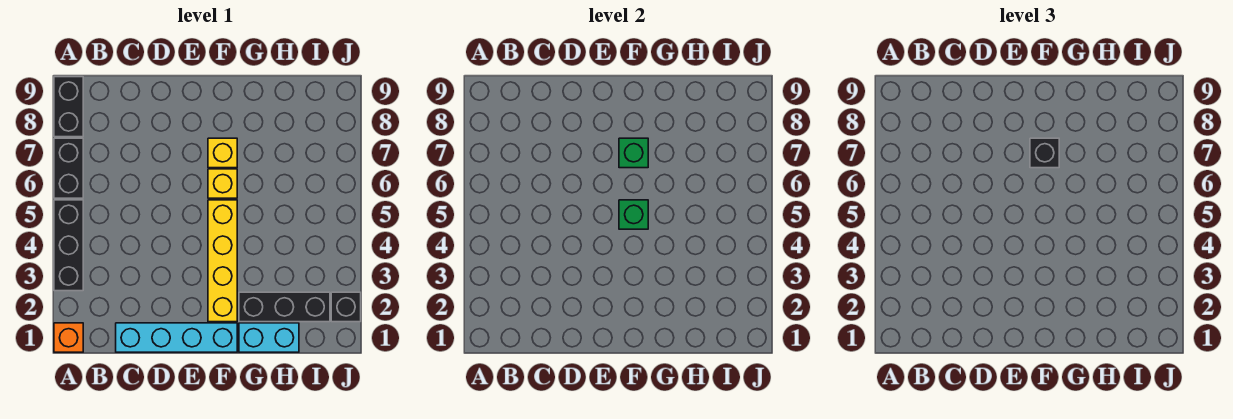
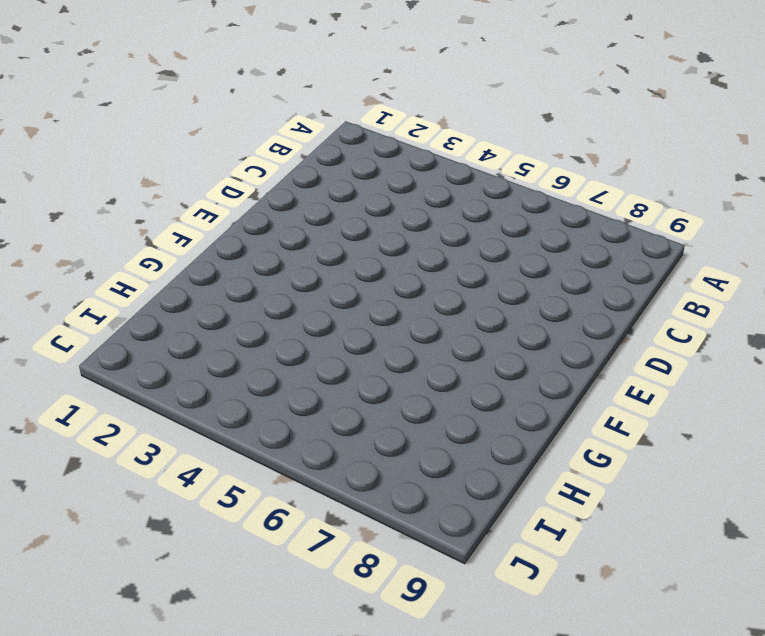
none -> orange 1x1 brick [54,323,83,352]
none -> black 1x3 brick [54,200,83,291]
none -> black 1x2 brick [54,138,83,198]

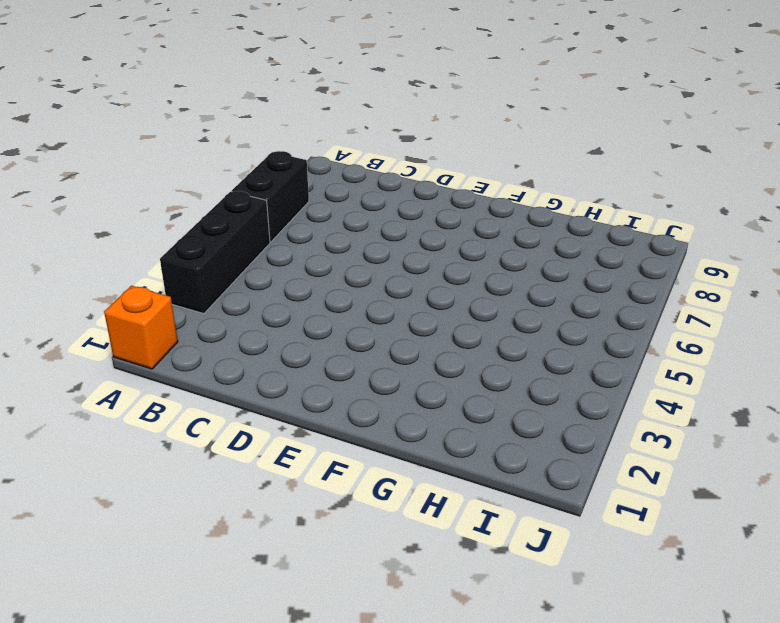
none -> black 1x2 brick [54,77,83,137]
none -> cyan 1x4 brick [116,323,237,352]
none -> yellow 1x4 brick [208,200,237,322]

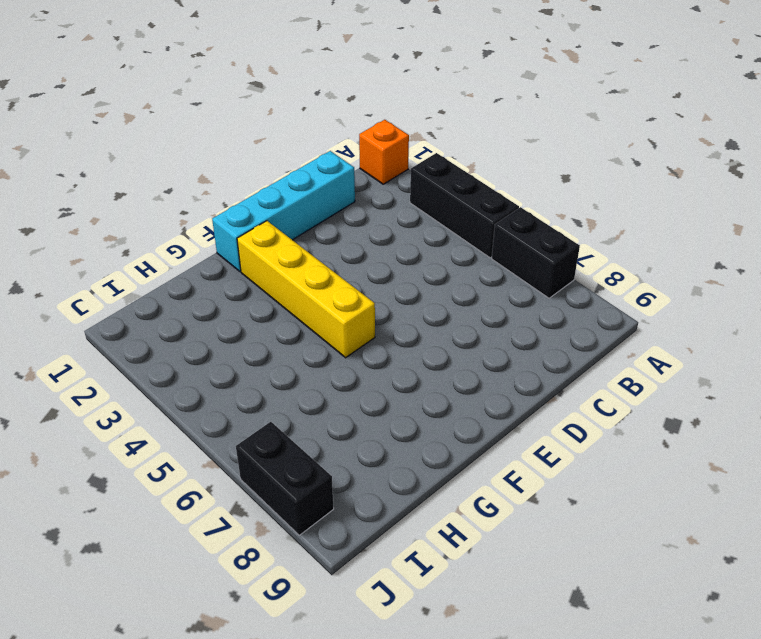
black 1x2 brick [236,422,334,535] -> black 1x2 brick moved to [54,77,83,137]
none -> yellow 1x1 brick [208,169,237,198]
none -> yellow 1x1 brick [208,138,237,168]
none -> cyan 1x2 brick [239,323,299,352]

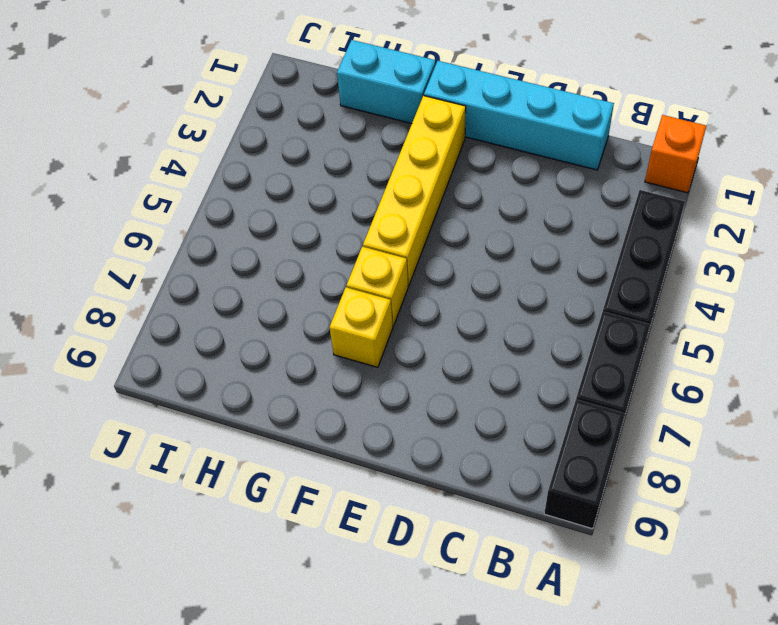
none -> black 1x3 brick [239,292,330,322]
none -> black 1x1 brick [331,292,361,322]
none -> green 1x1 brick [619,200,648,229]

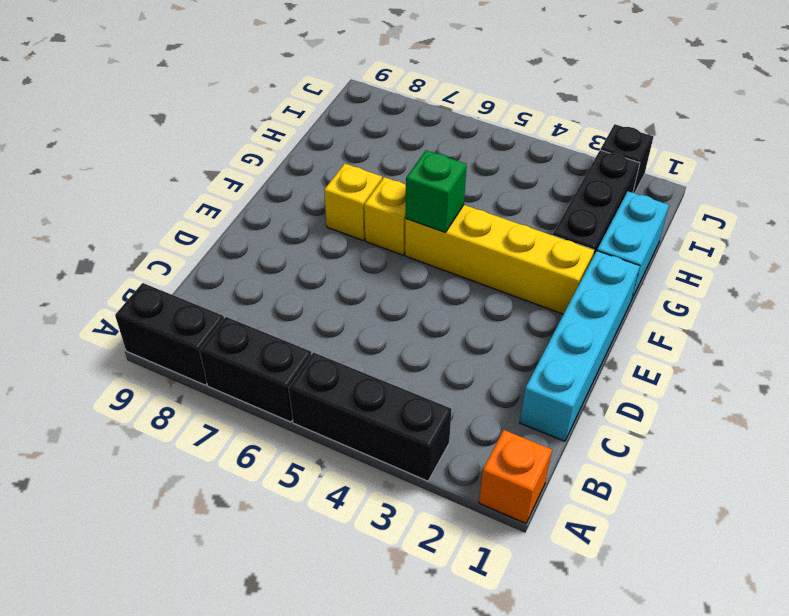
none -> green 1x1 brick [619,138,648,168]
none -> black 1x1 brick [1030,138,1059,168]

